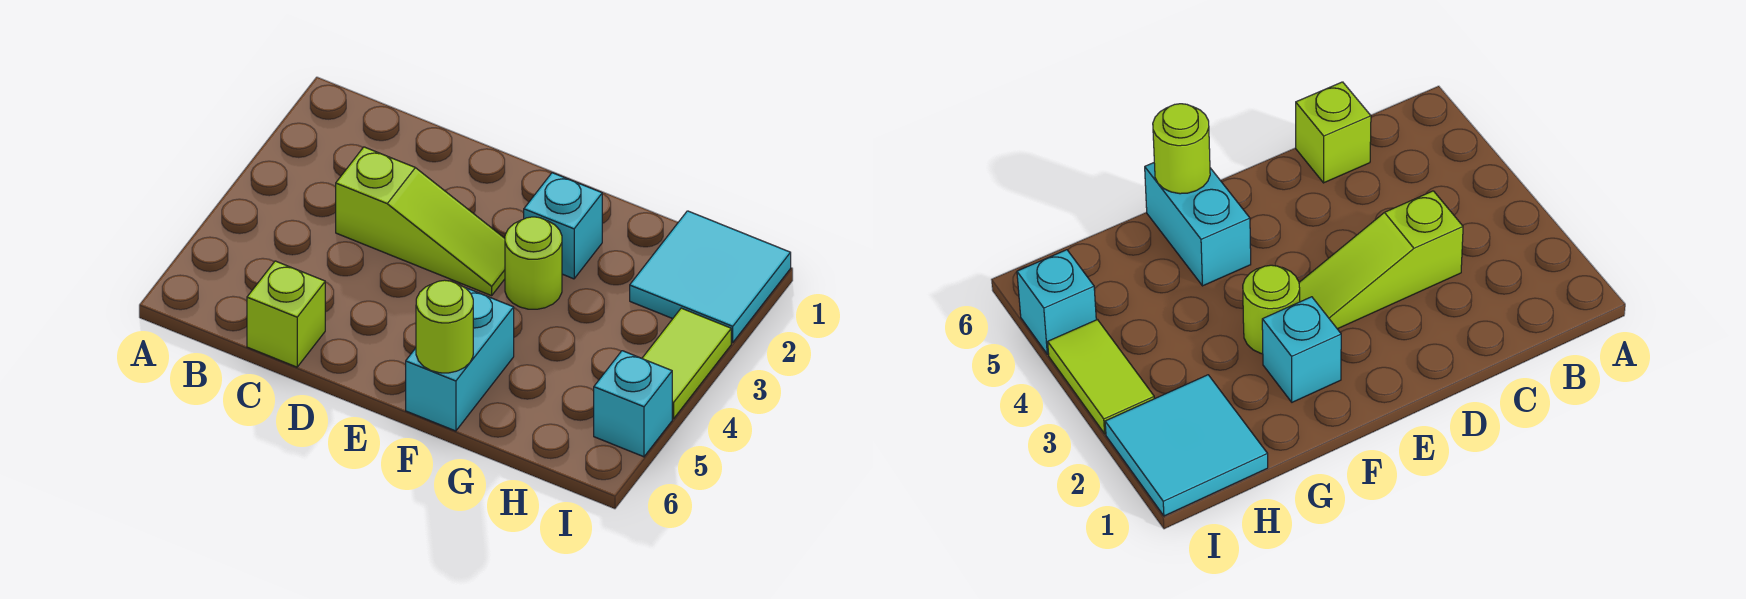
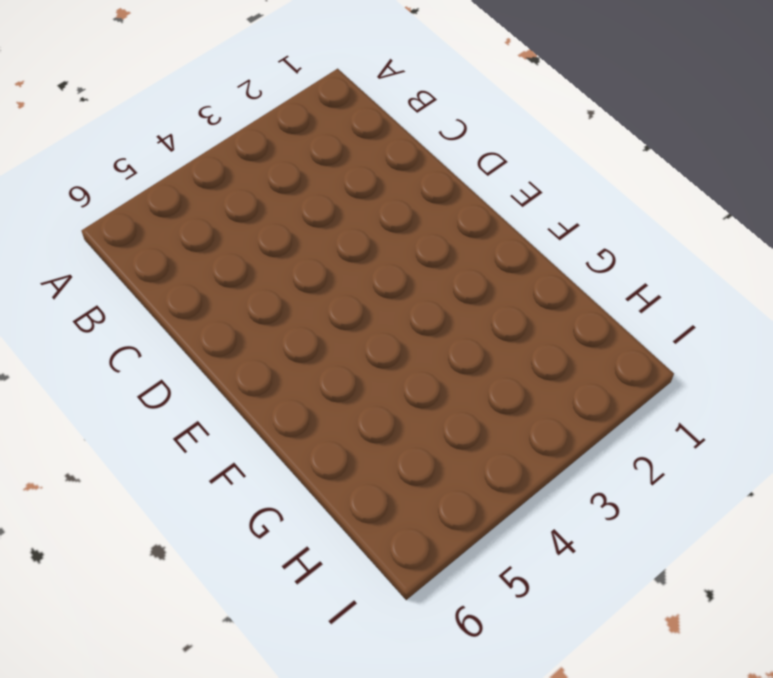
none -> lime 1x3 slope [336,147,505,296]
none -> lime 1x1 brick [247,261,325,367]

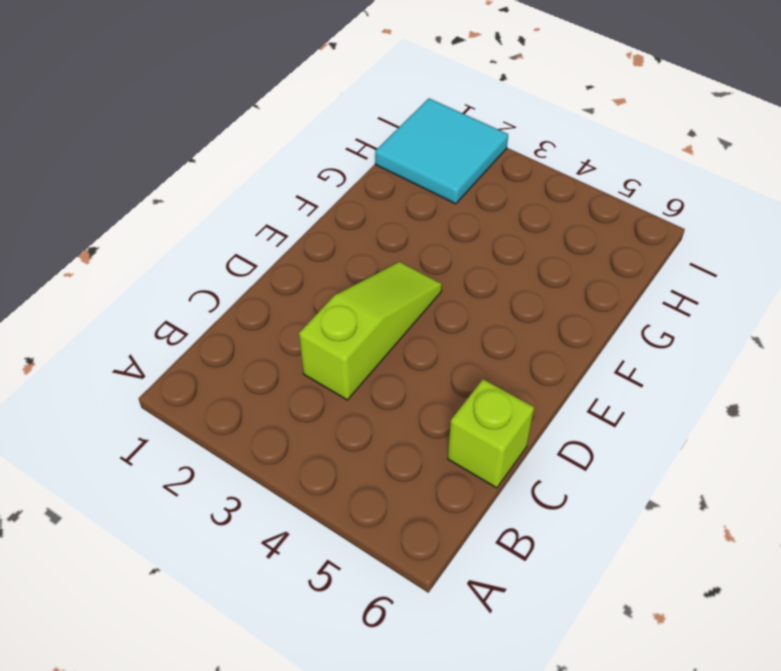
none -> cyan 1x1 brick [524,173,602,279]
none -> lime 1x1 round brick [505,217,562,309]

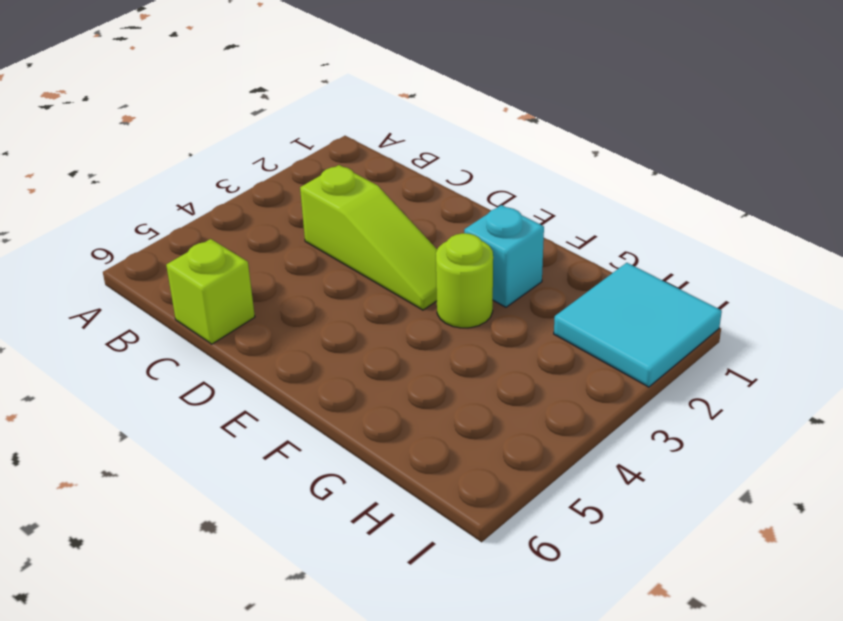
none -> cyan 1x2 brick [406,288,514,431]
none -> lime 1x2 tile [642,308,731,419]

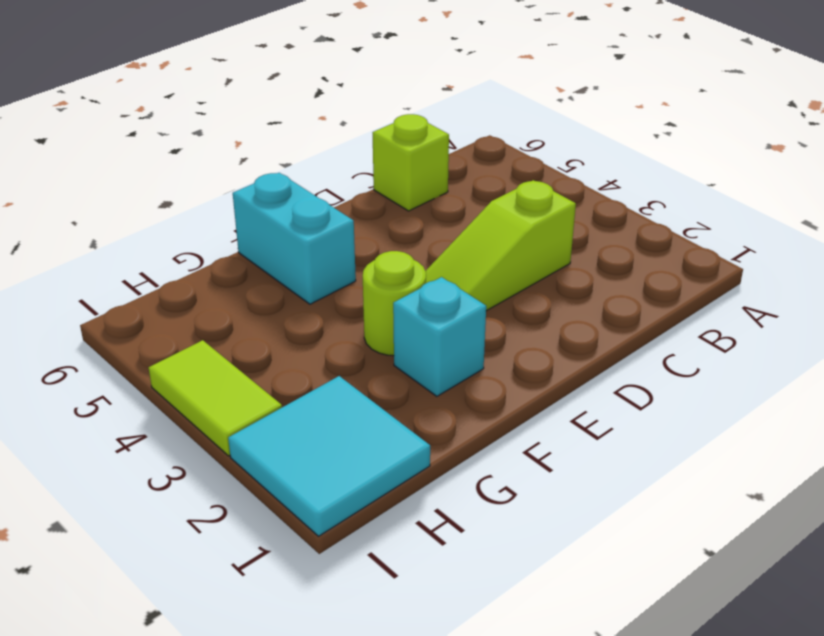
none -> cyan 1x1 brick [594,351,672,457]
none -> lime 1x1 round brick [416,280,473,373]

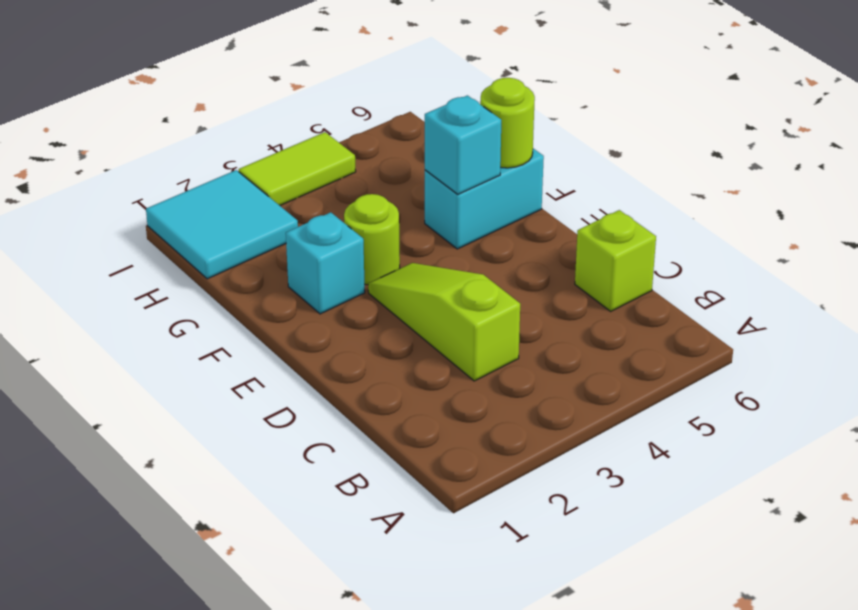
cyan 1x1 brick [425,95,501,194] -> cyan 1x1 brick moved to [594,351,672,457]

